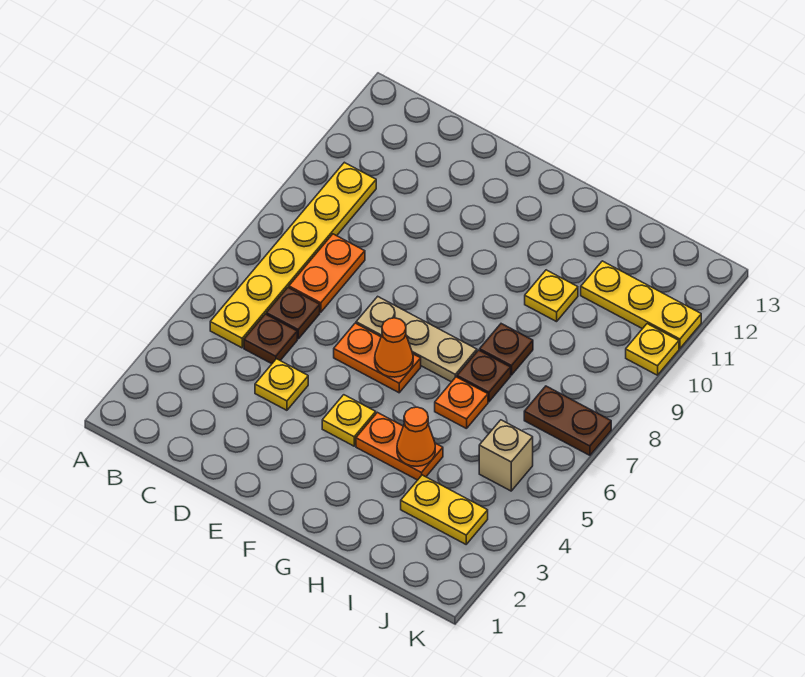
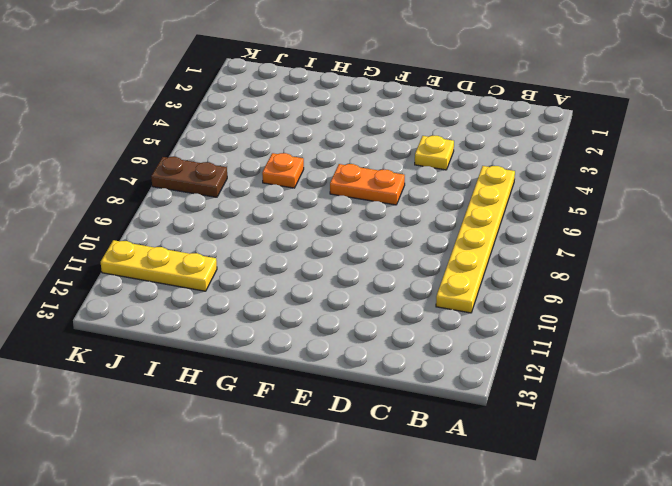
none -> brown 1x1 plate [244,314,297,364]
none -> brown 1x1 plate [266,288,320,339]
none -> orange 1x2 plate [289,234,365,312]

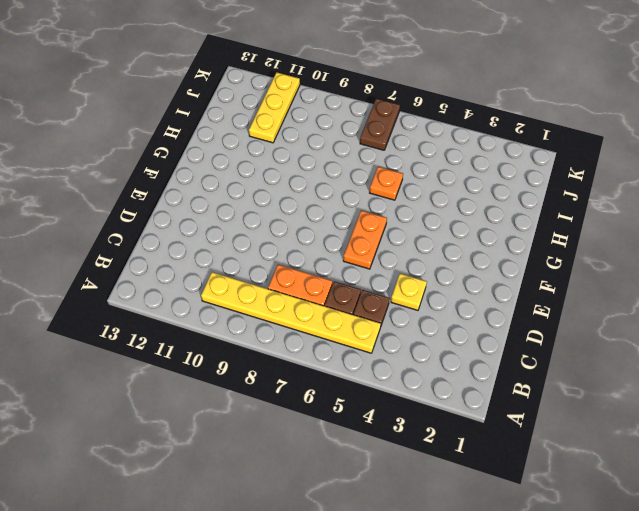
none -> tan 1x3 plate [356,296,477,382]
none -> yellow 1x1 plate [322,395,376,446]
none -> orange 1x2 plate [356,412,443,480]

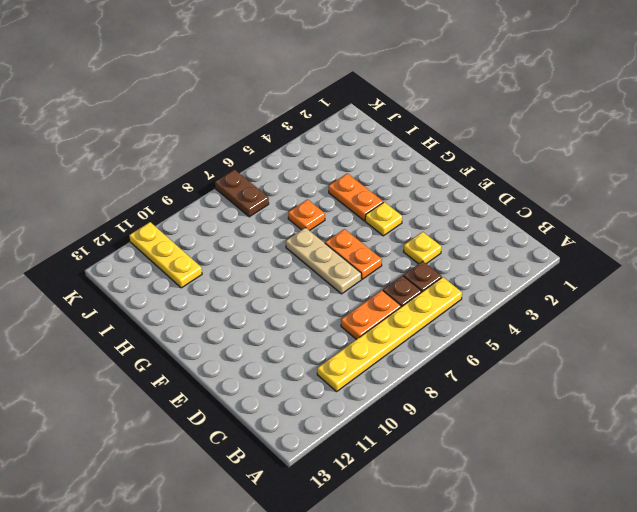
none -> brown 1x1 plate [457,350,511,402]
none -> brown 1x1 plate [480,324,533,375]
none -> yellow 1x1 plate [525,270,578,322]

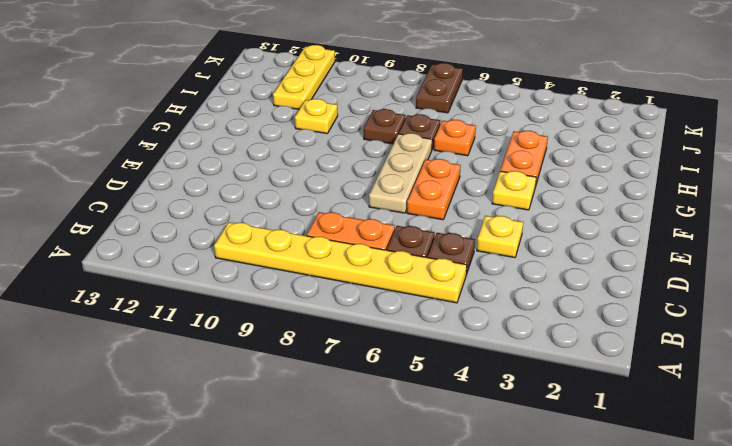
none -> yellow 1x2 plate [401,475,488,544]
none -> tan 1x1 brick [479,420,533,491]
none -> yellow 1x1 plate [626,324,679,375]

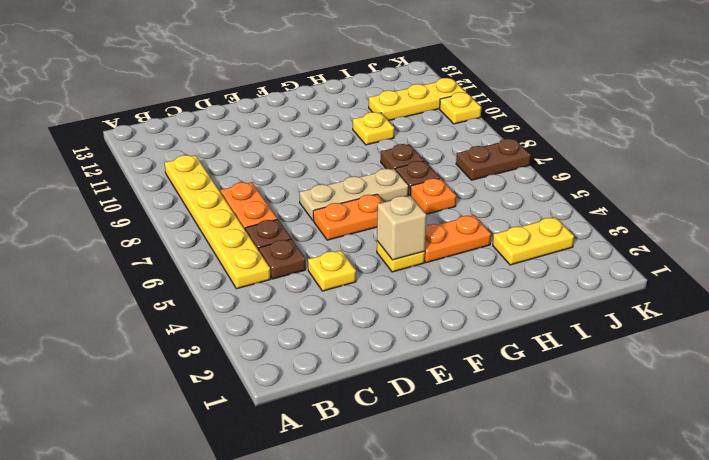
tan 1x1 brick [377,196,426,260] -> tan 1x1 brick moved to [479,420,533,491]
none -> orange 1x1 cone [375,318,413,377]
none -> orange 1x1 cone [397,407,435,466]

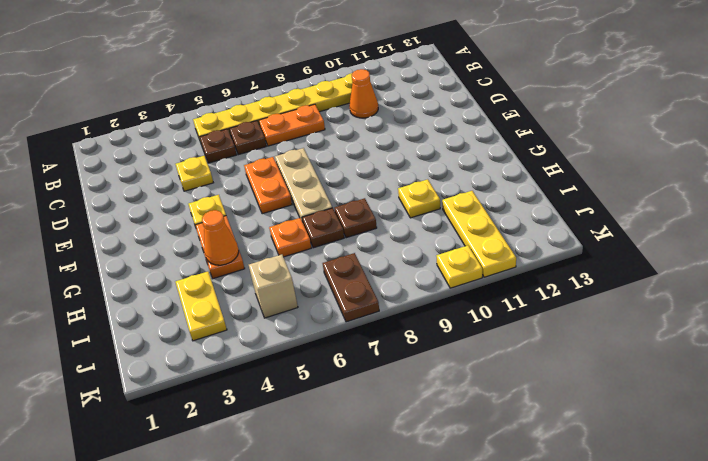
orange 1x1 cone [349,69,378,118] -> orange 1x1 cone moved to [375,318,413,377]

